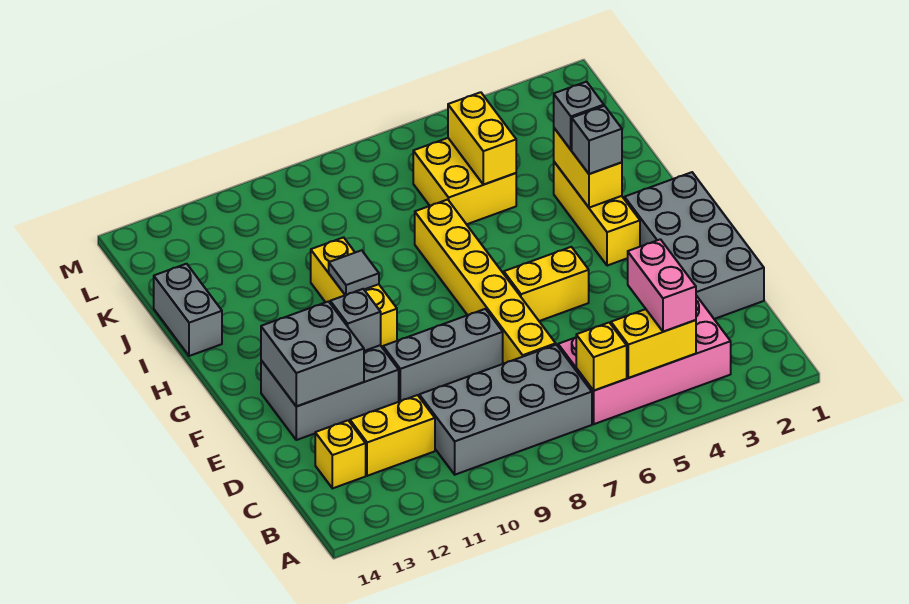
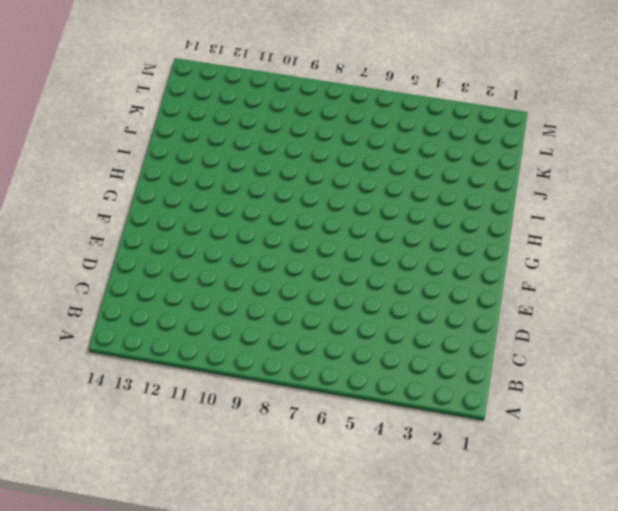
none -> pink 2x4 brick [558,296,731,424]
none -> grey 2x4 brick [419,345,592,475]
none -> yellow 1x2 brick [350,395,435,476]

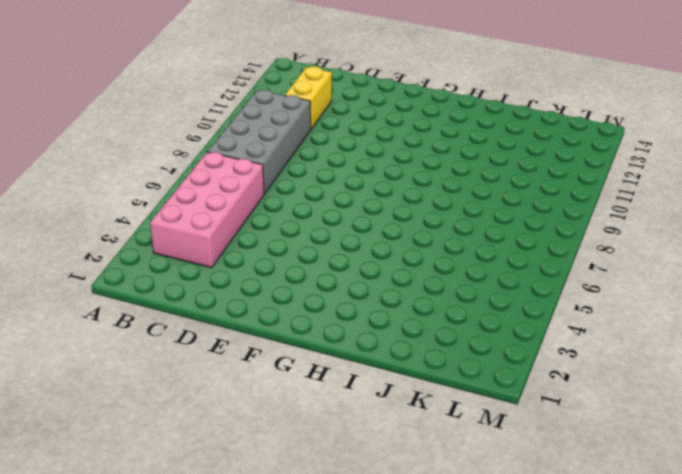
none -> yellow 1x1 brick [315,420,366,488]
none -> grey 2x4 brick [625,172,764,319]
none -> yellow 1x6 brick [415,200,556,363]

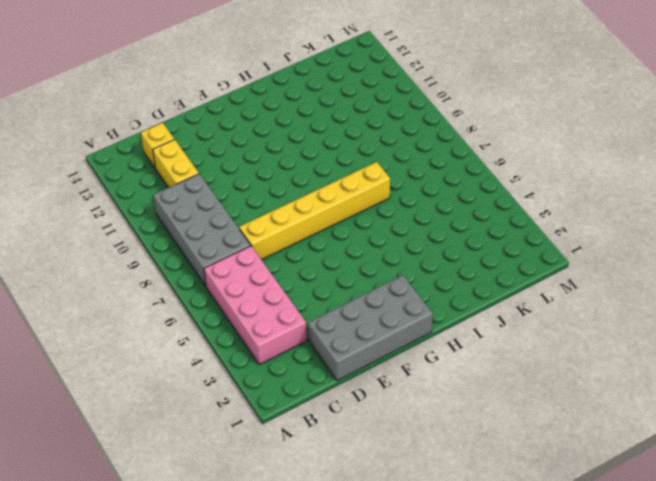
none -> grey 1x3 brick [383,309,503,401]
none -> grey 2x3 brick [261,345,399,440]
none -> yellow 1x2 brick [504,247,589,321]

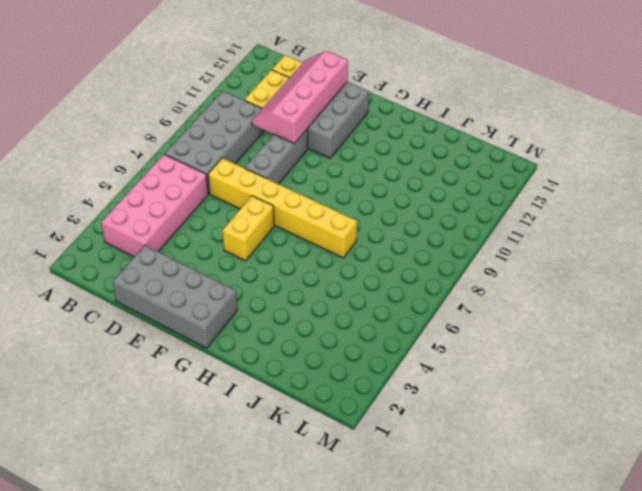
pink 2x4 slope [252,51,348,144] -> grey 2x2 brick [261,302,364,406]
none -> yellow 1x3 brick [554,162,640,266]
none -> yellow 1x3 brick [311,237,397,347]
none -> grey 1x2 brick [154,264,222,356]

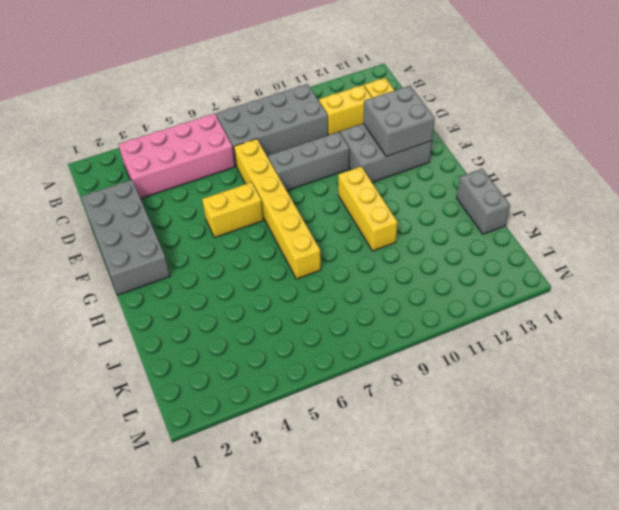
none -> yellow 1x3 brick [554,162,640,266]
none -> yellow 2x2 brick [413,138,516,224]
none -> yellow 1x2 brick [611,309,696,378]

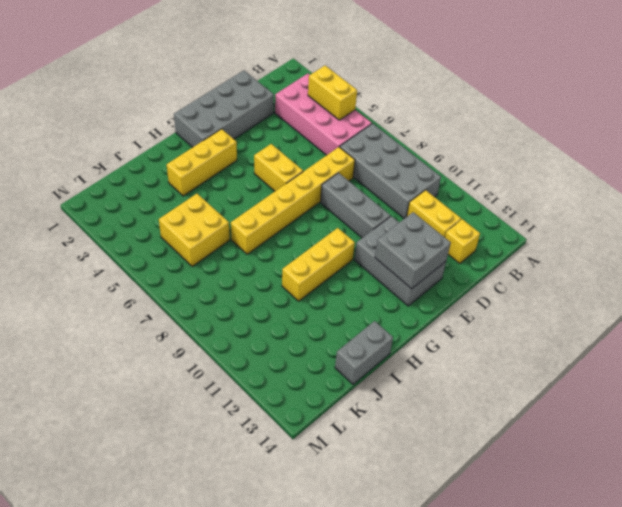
none -> yellow 1x1 brick [576,323,627,391]
none -> grey 1x1 brick [330,289,381,351]
none -> yellow 1x2 brick [554,128,622,208]

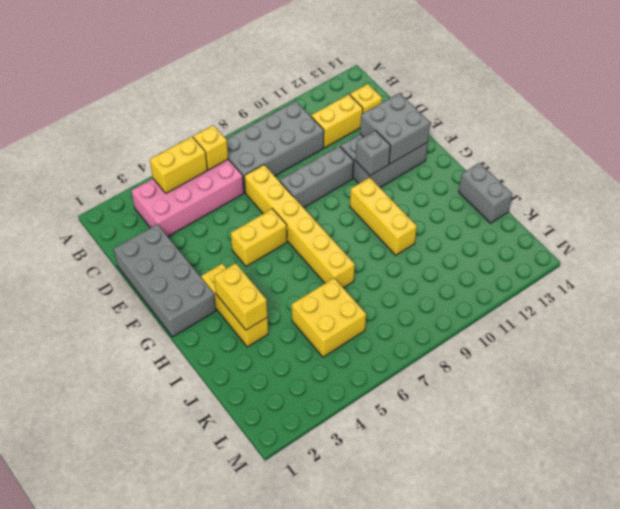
none -> grey 1x1 tile [329,250,379,295]
none -> yellow 1x2 brick [448,92,516,185]
none -> pink 1x2 brick [628,239,696,332]

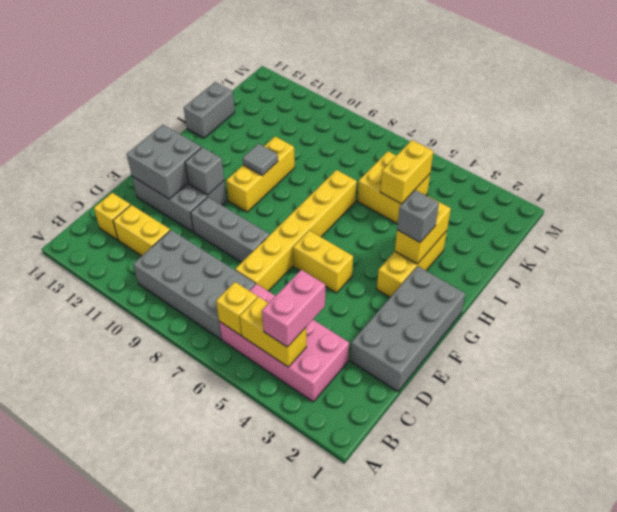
none -> grey 1x1 brick [554,82,604,150]

